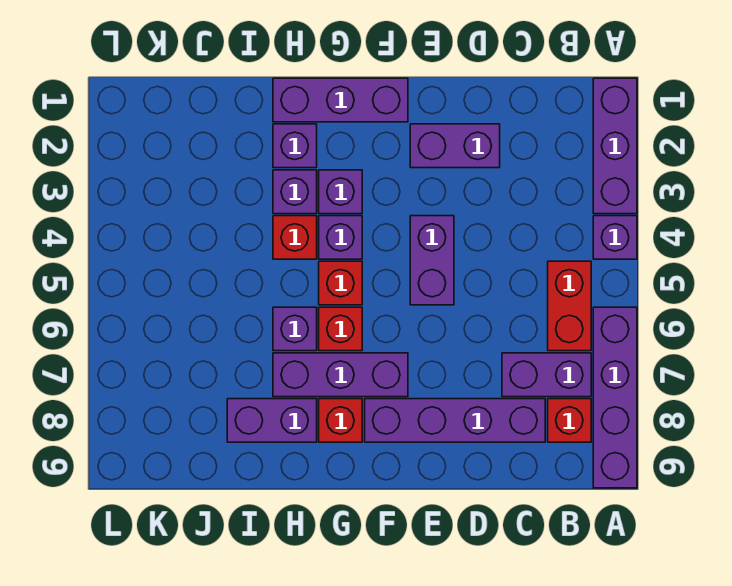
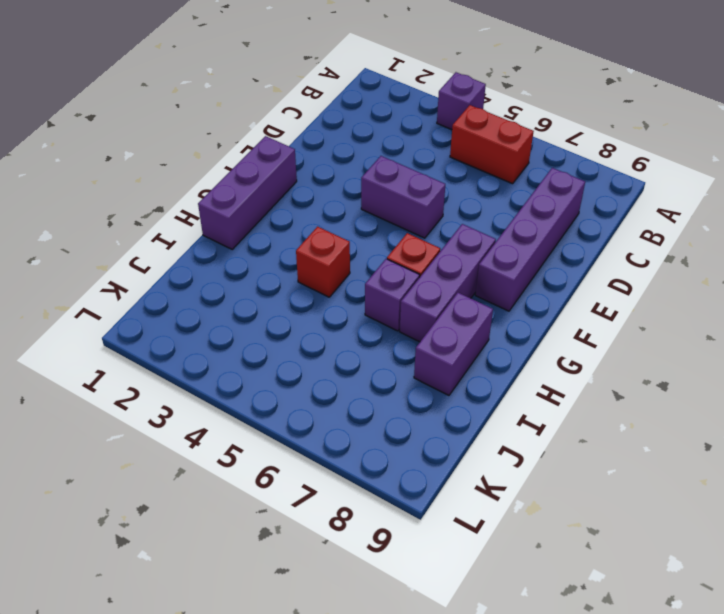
none -> purple 1x3 brick [593,78,637,214]
none -> purple 1x4 brick [593,307,637,488]
none -> purple 1x2 brick [502,353,591,397]

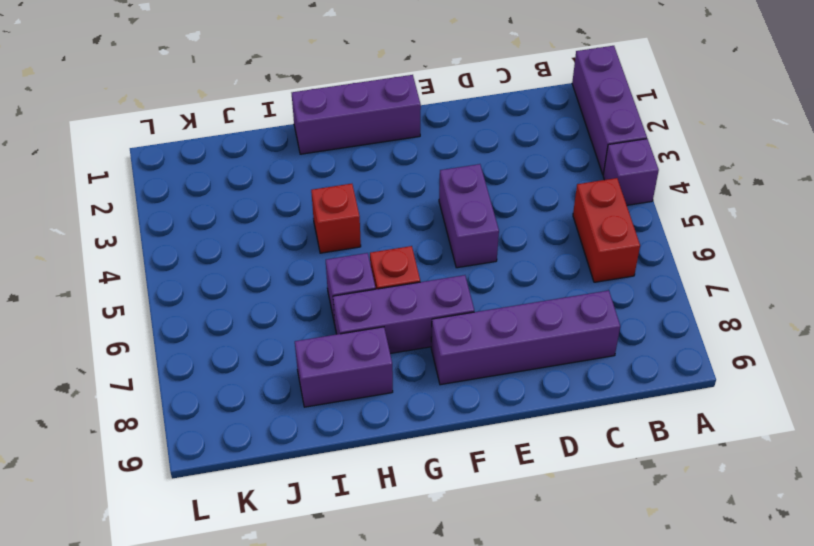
none -> purple 1x4 brick [593,307,637,488]
none -> purple 1x2 brick [502,353,591,397]
none -> red 1x1 brick [548,399,591,442]

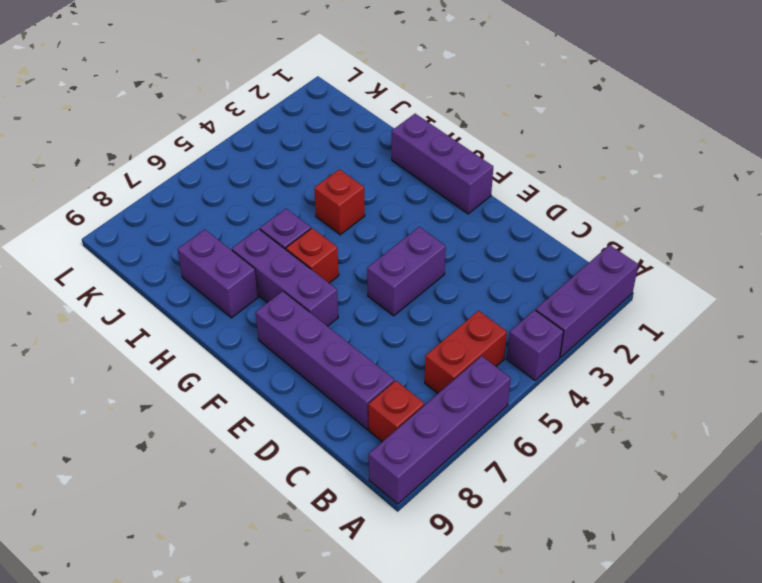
none -> purple 1x2 brick [502,353,591,397]
none -> purple 1x2 brick [410,124,500,168]
none -> purple 1x1 brick [319,170,362,214]

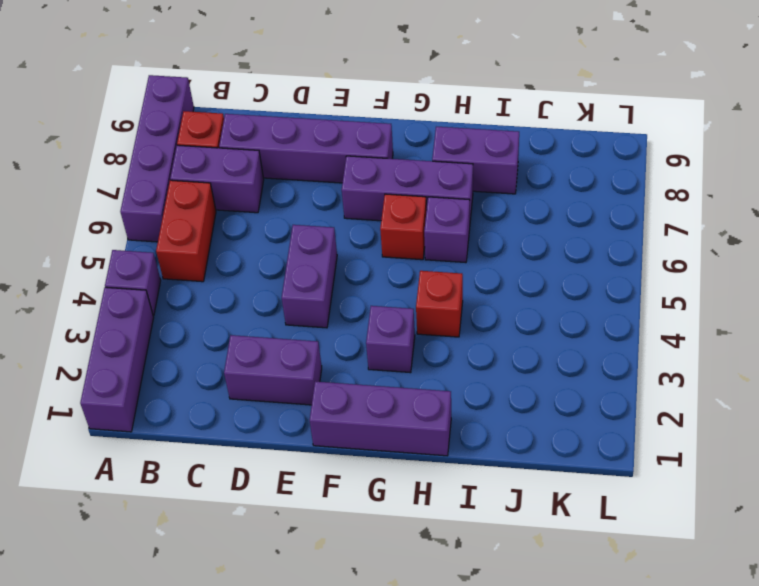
none -> purple 1x1 brick [319,216,362,259]
none -> red 1x1 brick [319,261,362,305]
none -> red 1x1 brick [319,399,362,442]

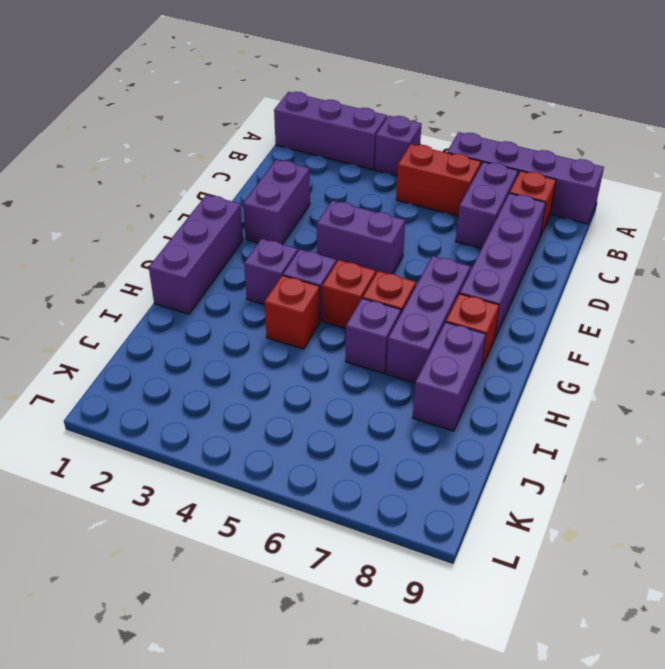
none -> purple 1x1 brick [273,124,317,168]
none -> purple 1x1 brick [273,170,317,214]

